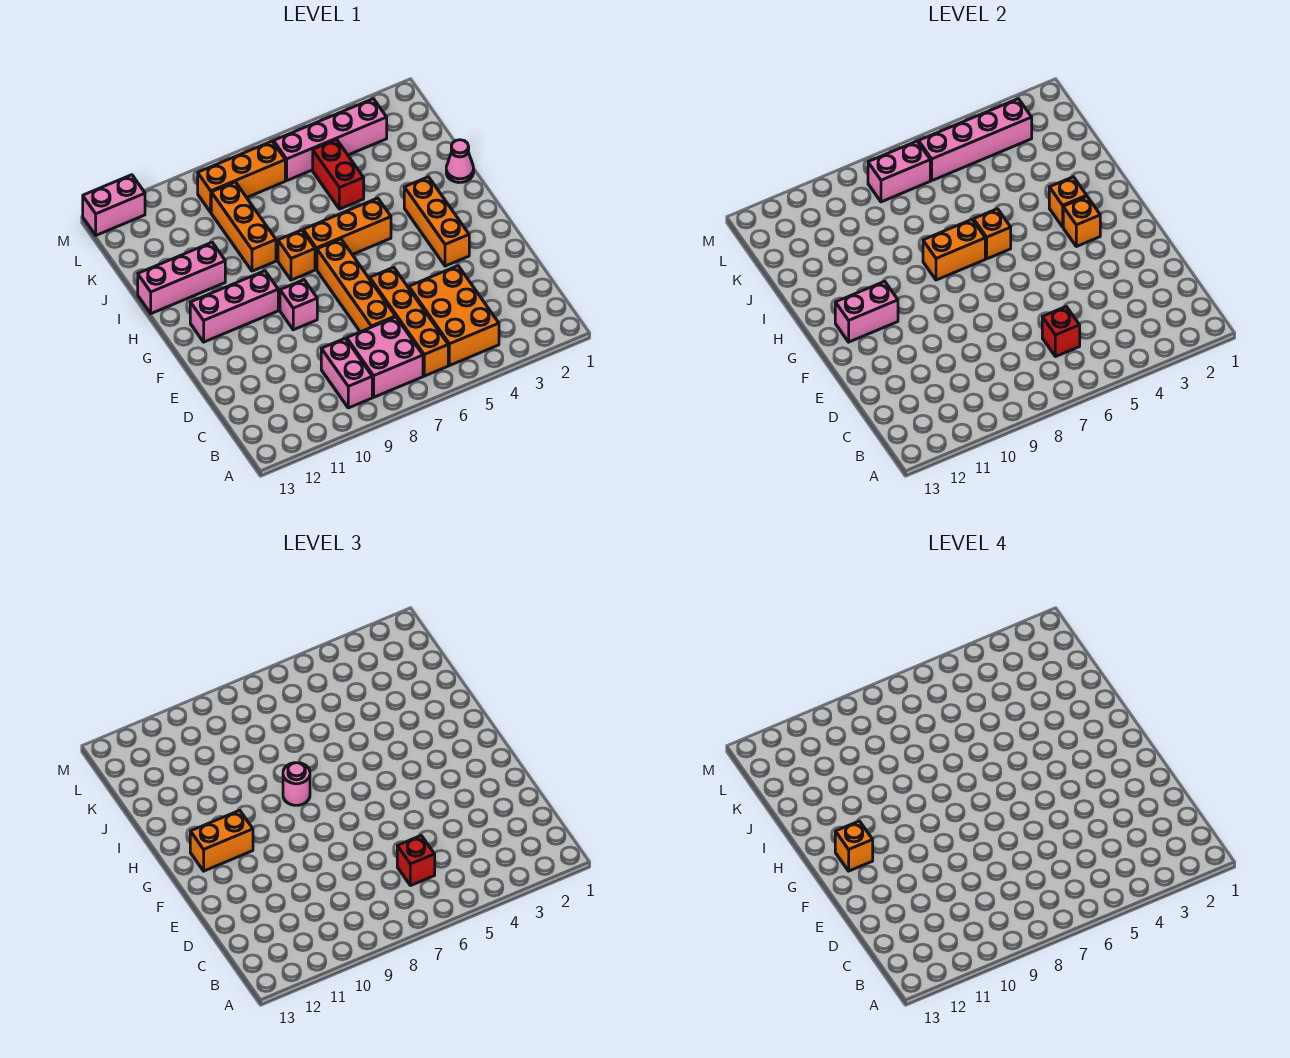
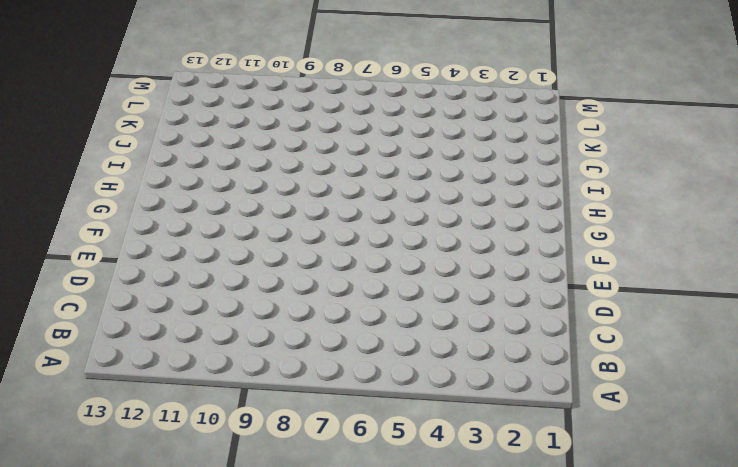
none -> orange 2x3 brick [409,266,499,366]
none -> orange 1x4 brick [370,267,448,376]
none -> pink 2x2 brick [347,317,423,397]

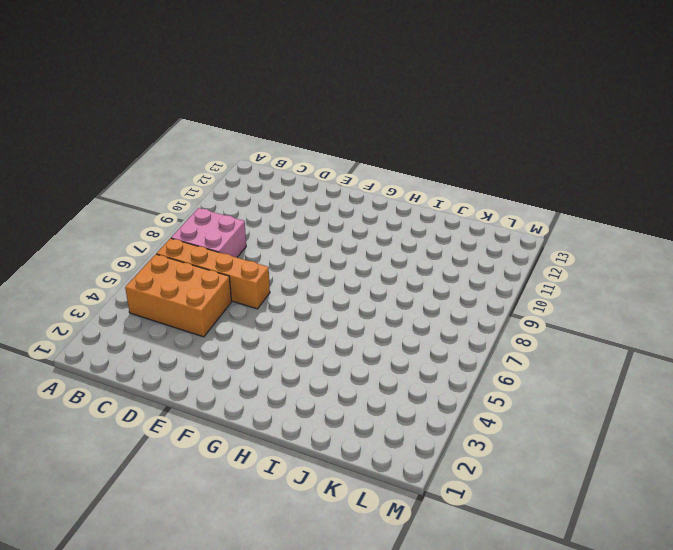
none -> pink 1x2 brick [321,338,372,408]
none -> orange 1x4 brick [317,239,395,332]
none -> orange 1x3 brick [404,177,469,266]

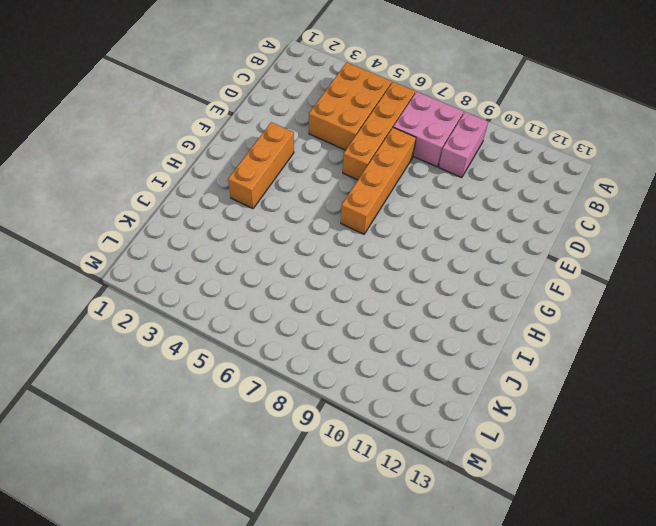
none -> pink 1x1 brick [280,280,317,330]
none -> pink 1x3 brick [190,271,278,342]
none -> orange 1x3 brick [303,198,391,269]

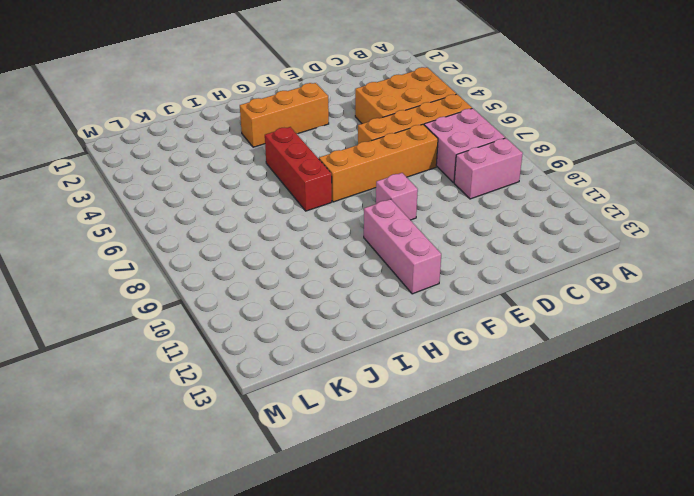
red 1x3 brick [265,127,332,211] -> orange 1x3 brick [303,198,391,269]
none -> orange 1x1 brick [278,230,315,280]
none -> pink 1x1 cone [446,140,474,183]
none -> orange 1x3 brick [211,182,276,271]

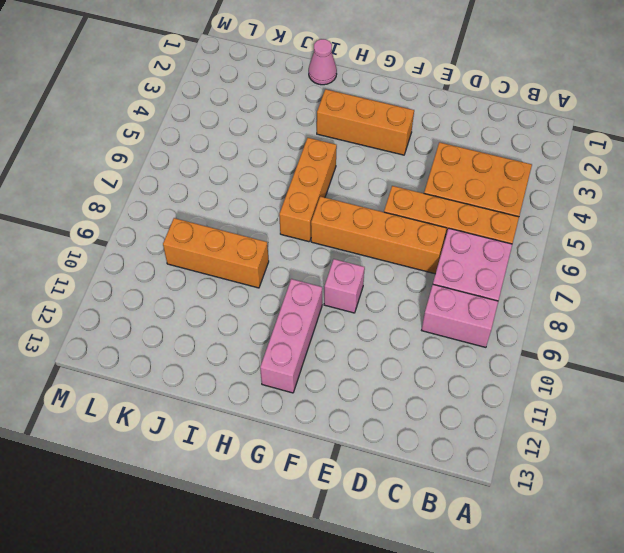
none -> orange 1x1 brick [278,230,315,280]
none -> pink 1x3 brick [138,242,225,314]
none -> red 1x2 brick [313,140,364,209]

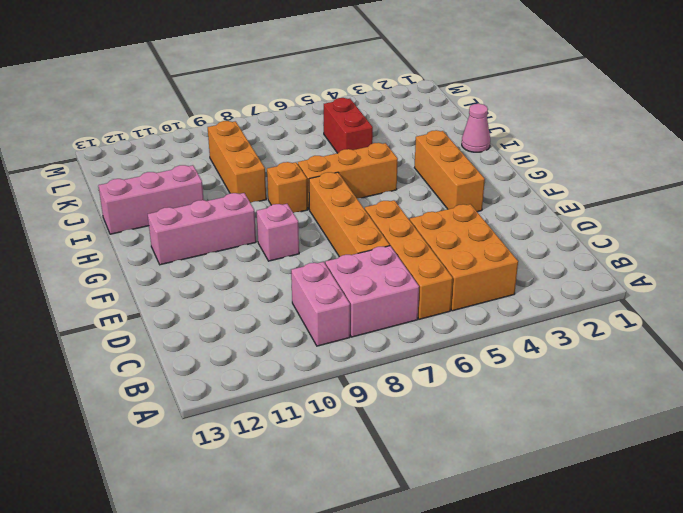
none -> pink 1x4 brick [274,99,387,180]
none -> orange 1x3 brick [198,141,285,212]
none -> pink 1x2 brick [83,175,145,235]

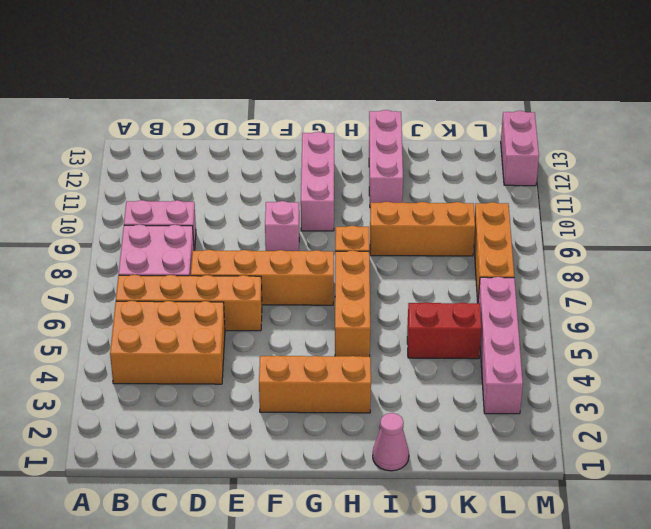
none -> red 1x1 brick [1042,307,1080,357]
none -> orange 1x1 brick [1063,197,1100,247]
none -> pink 1x2 brick [835,281,898,342]

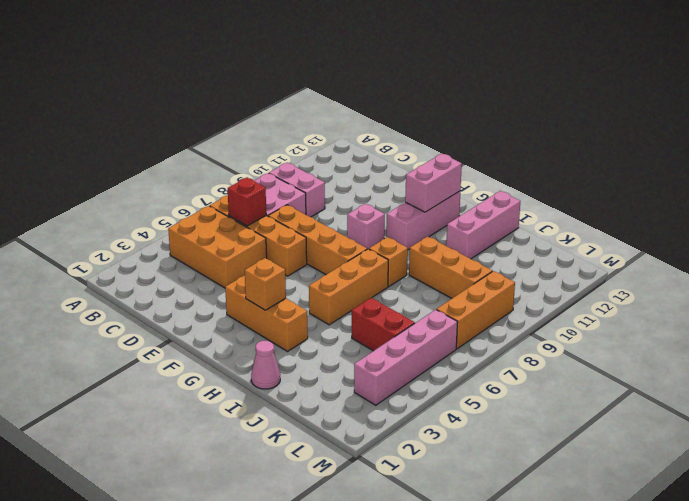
none -> pink 1x2 brick [83,175,145,235]
none -> orange 1x1 brick [1049,177,1087,227]
none -> orange 1x1 brick [974,209,1011,259]

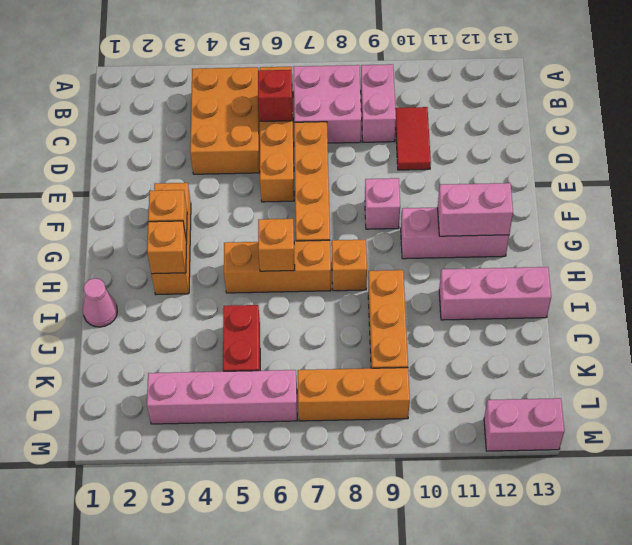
red 1x2 tile [395,107,431,170] -> none
none -> orange 1x2 brick [923,220,985,280]
none -> pink 1x4 brick [919,99,1032,180]
none -> pink 1x2 brick [868,141,930,202]

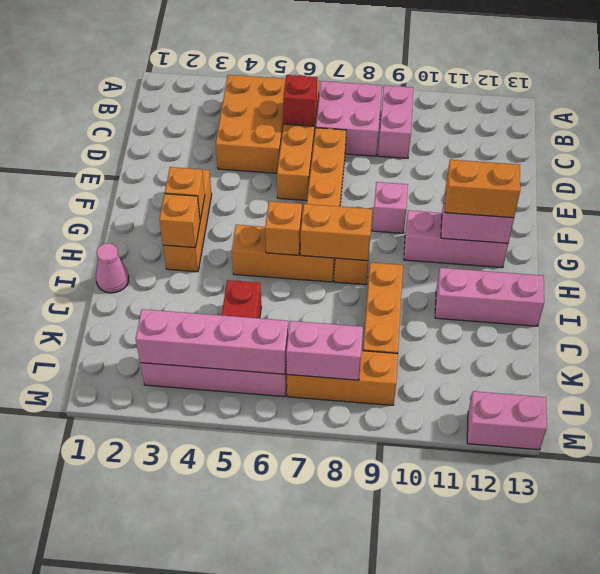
none -> red 1x1 brick [397,836,435,886]
none -> pink 1x1 round brick [283,763,310,805]
none -> orange 1x1 brick [835,821,873,871]

